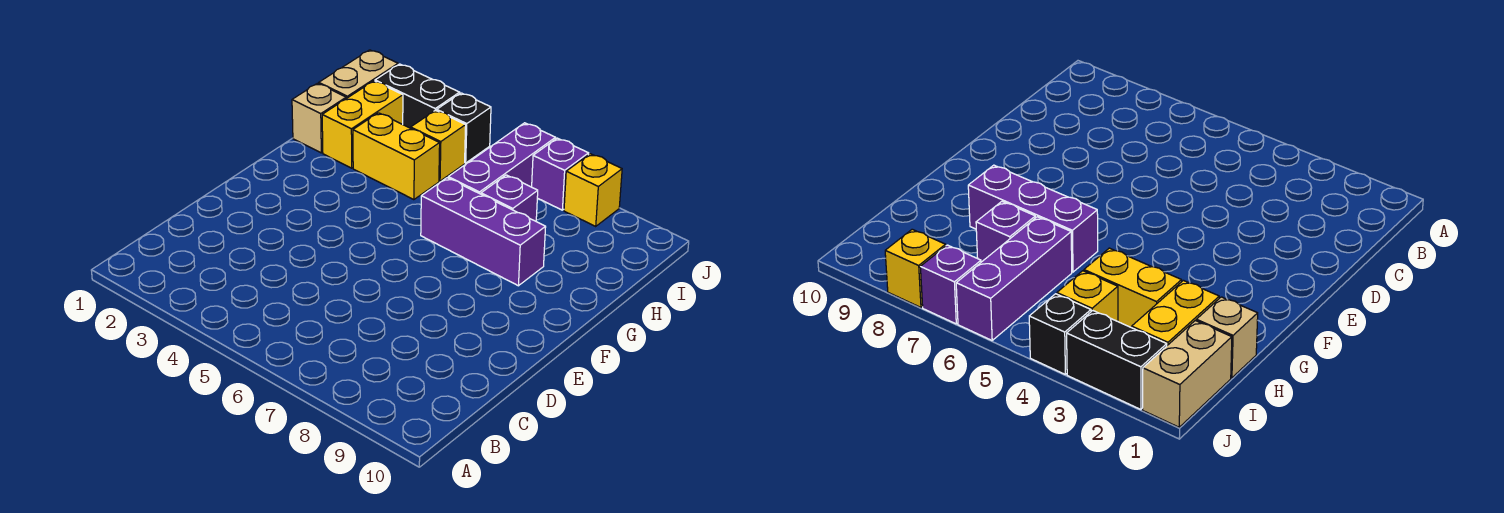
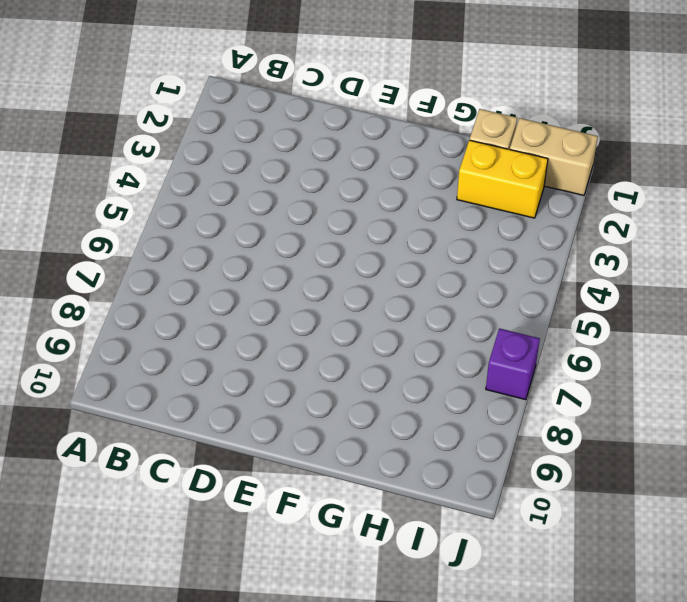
none -> purple 1x3 brick [421,178,546,286]
none -> yellow 1x2 brick [353,113,440,200]
none -> purple 1x3 brick [448,123,555,194]

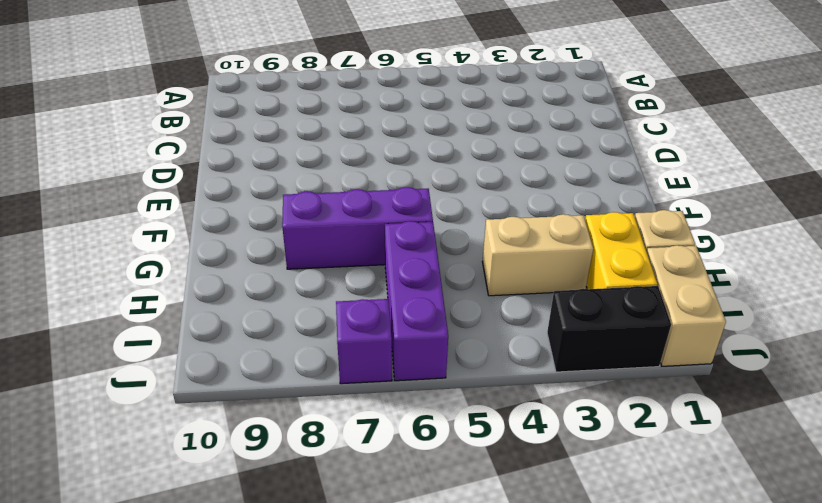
tan 1x2 brick [482,214,593,296] -> yellow 1x2 brick [353,113,440,200]
none -> purple 1x1 brick [481,175,538,221]
none -> yellow 1x1 brick [411,110,466,181]
none -> black 1x1 brick [437,93,491,163]

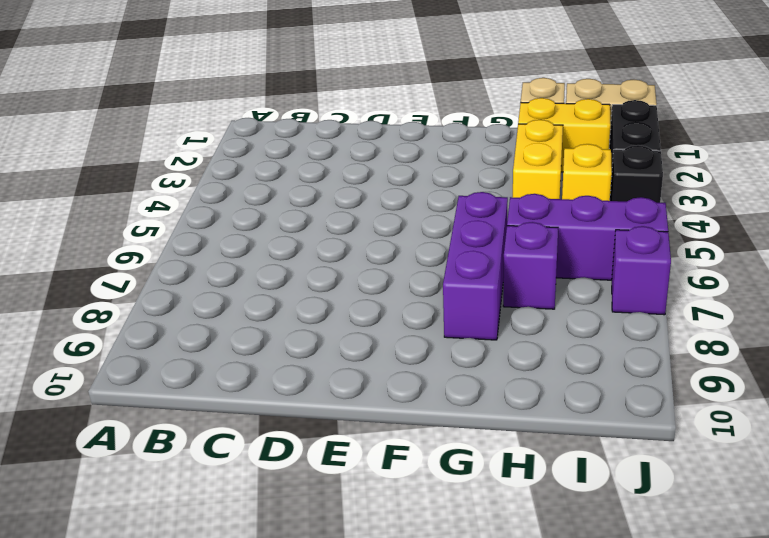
none -> yellow 1x1 brick [564,154,622,226]

